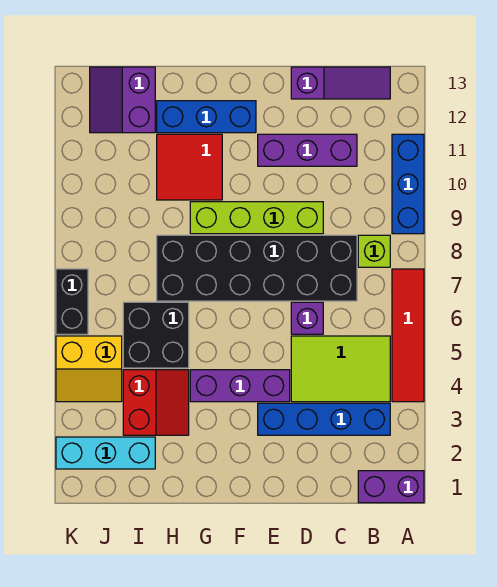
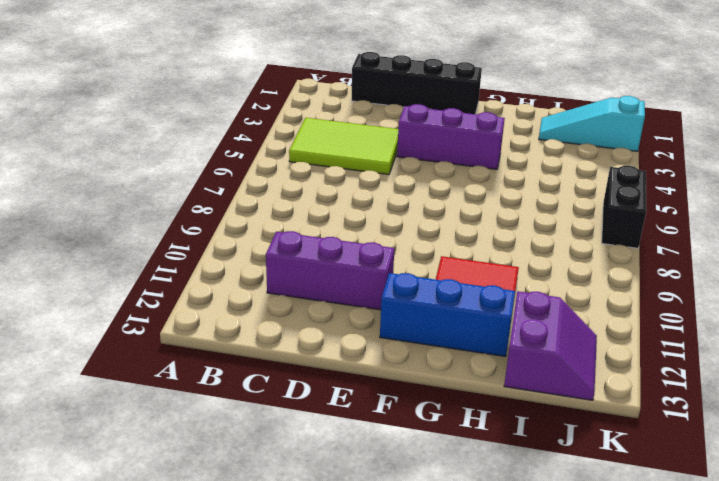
black 1x4 brick [352,52,482,114] -> none
cyan 1x3 slope [539,96,645,151] -> cyan 1x3 brick [56,437,155,469]
none -> purple 1x2 brick [358,471,424,503]
none -> red 1x4 tile [392,269,424,402]
none -> blue 1x3 brick [392,134,424,234]

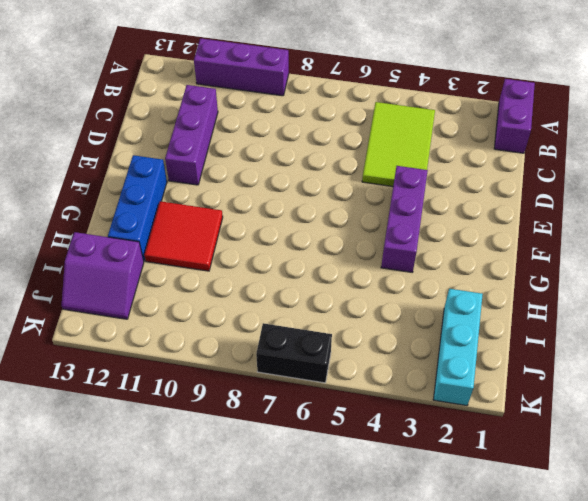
purple 1x3 brick [194,38,289,96] -> blue 1x3 brick [392,134,424,234]
none -> red 1x4 tile [392,269,424,402]
none -> blue 1x4 brick [258,403,390,435]
none -> lime 1x1 brick [358,235,390,267]

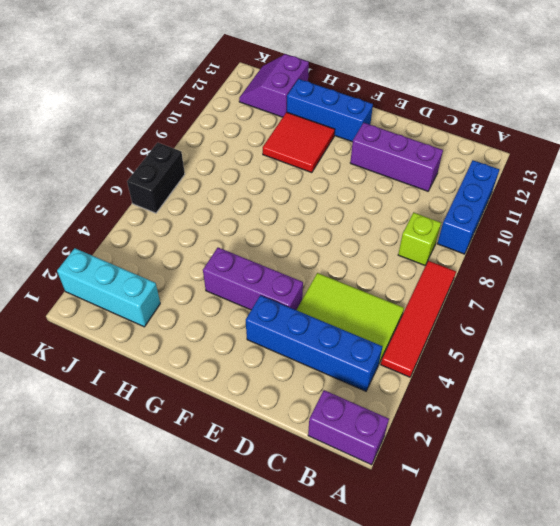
none -> purple 1x3 slope [291,67,390,99]
none -> black 2x6 brick [157,235,357,301]
none -> purple 1x1 brick [291,302,323,334]

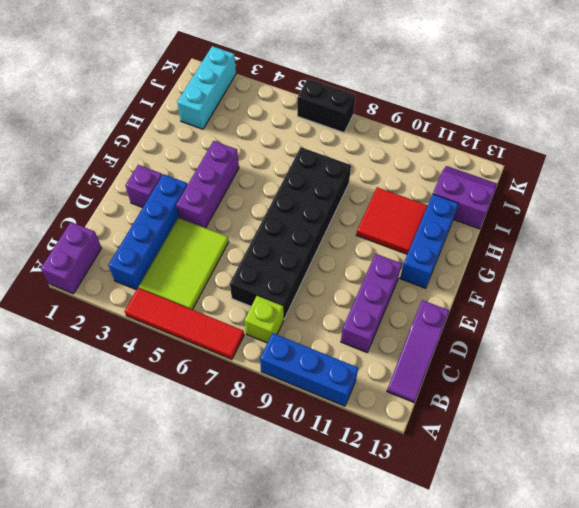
purple 1x1 brick [125,165,162,208] -> purple 1x1 brick moved to [291,302,323,334]
none -> lime 1x4 brick [190,202,323,234]
none -> red 2x2 slope [123,370,189,435]
none -> black 2x2 brick [123,302,189,368]

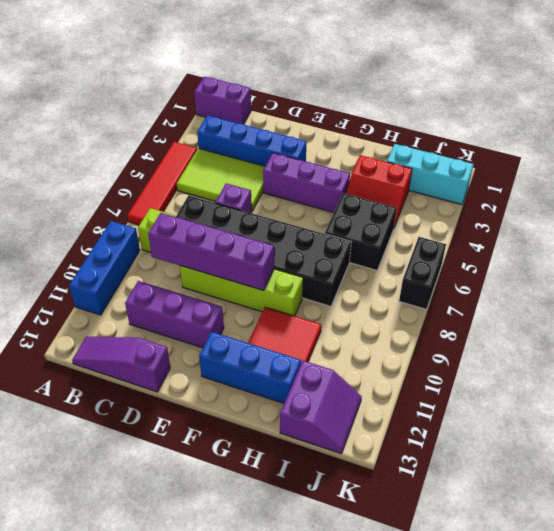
purple 1x4 brick [148,213,274,290] -> none
red 2x2 slope [346,155,412,227] -> red 2x2 slope turned to [123,370,189,435]
none -> yellow 2x2 slope [56,336,122,402]

